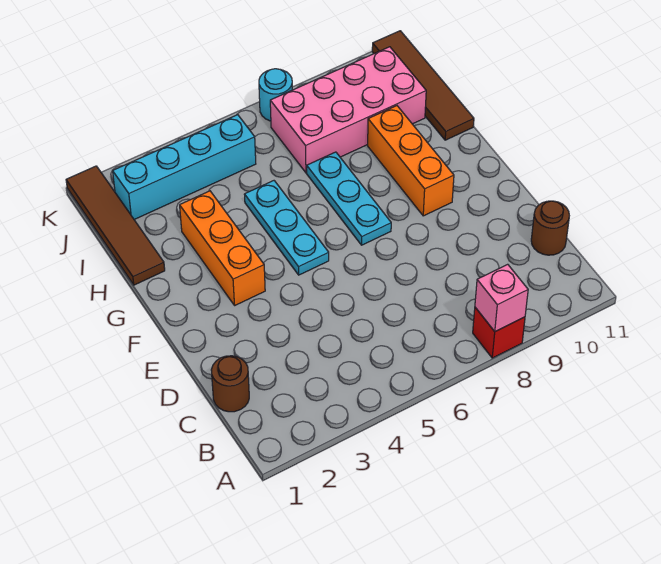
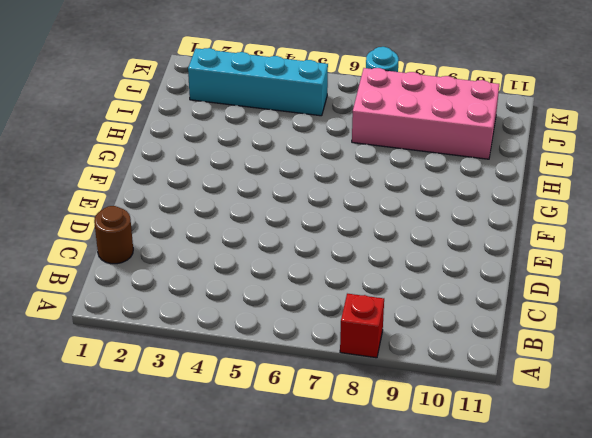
none -> brown 1x1 round brick [531,201,569,255]
none -> orange 1x3 brick [180,191,265,305]
none -> cyan 1x3 plate [244,181,329,275]

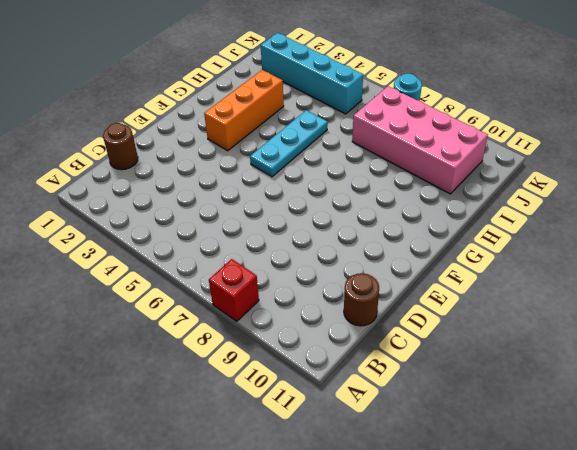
none -> cyan 1x3 plate [307,152,391,245]
none -> orange 1x3 brick [368,106,454,216]
none -> brown 1x4 tile [66,166,165,285]

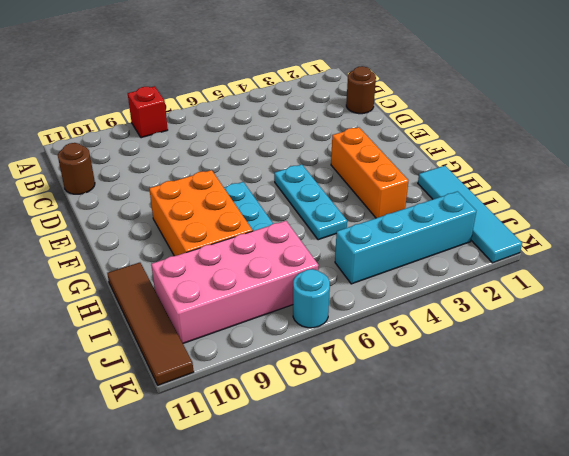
orange 2x3 brick [149,170,253,256] -> orange 1x3 brick [368,106,454,216]
cyan 1x4 tile [418,166,522,263] -> brown 1x4 tile [66,166,165,285]
none -> pink 1x1 brick [475,264,528,332]

